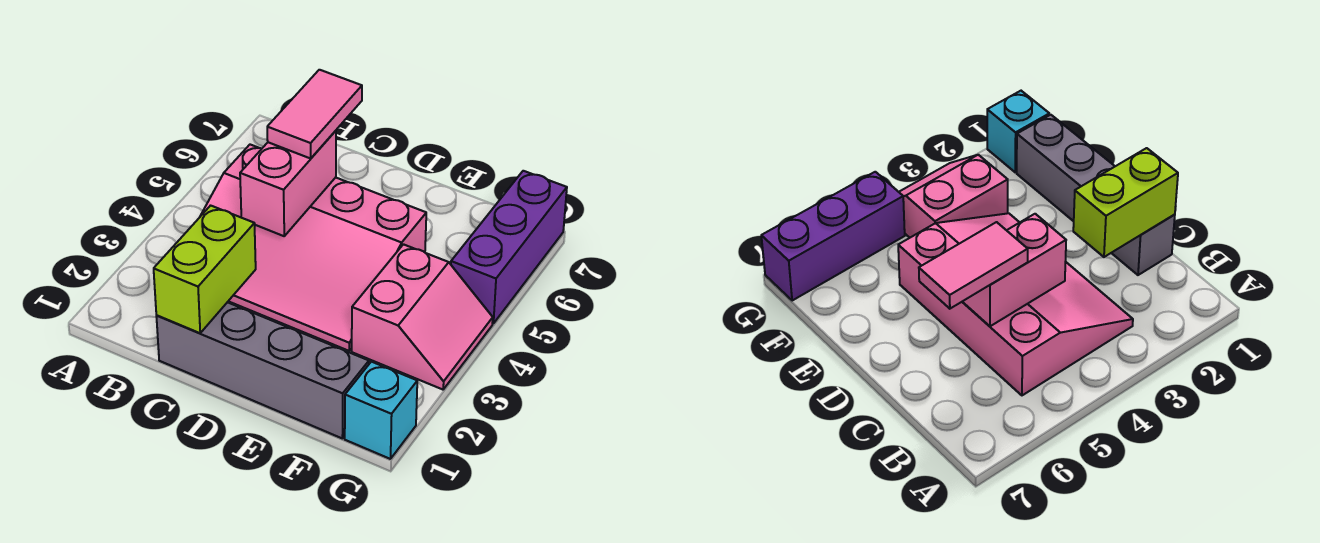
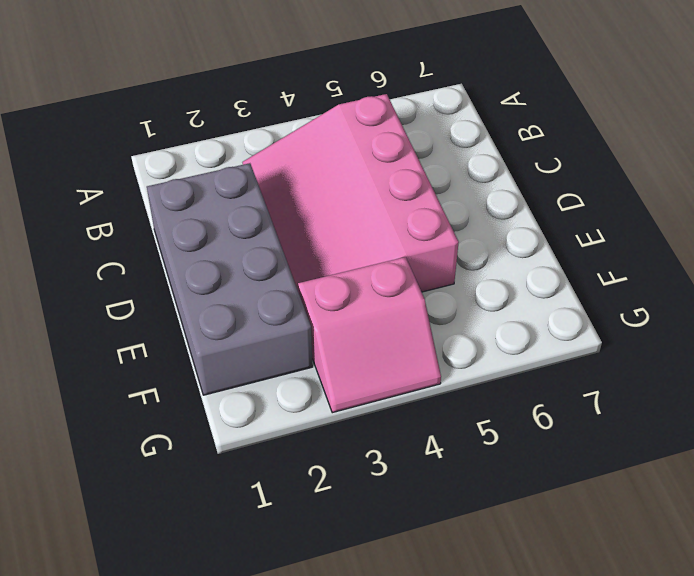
grey 2x4 brick [147,163,313,395] -> grey 1x4 brick [156,302,369,438]
none -> cyan 1x1 brick [345,362,417,459]
none -> purple 1x3 brick [451,171,567,324]

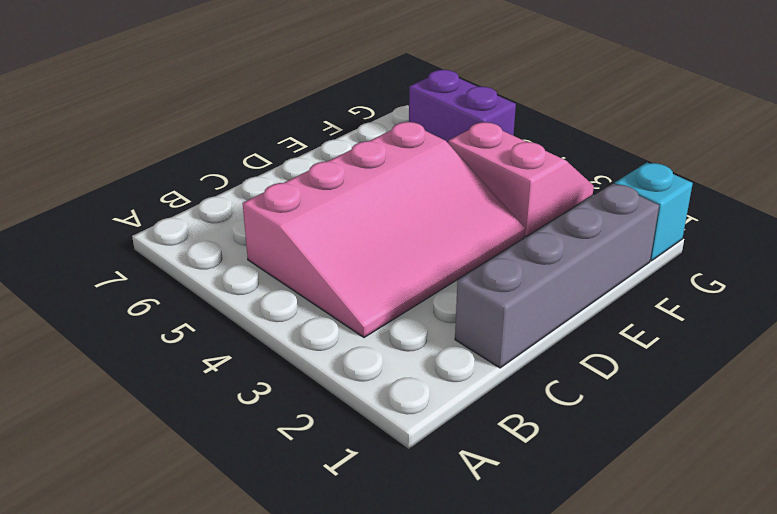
purple 1x2 brick [409,70,516,143] -> purple 1x3 brick [451,171,567,324]
none -> lime 1x2 brick [154,206,256,333]
none -> pink 1x2 brick [240,131,336,236]

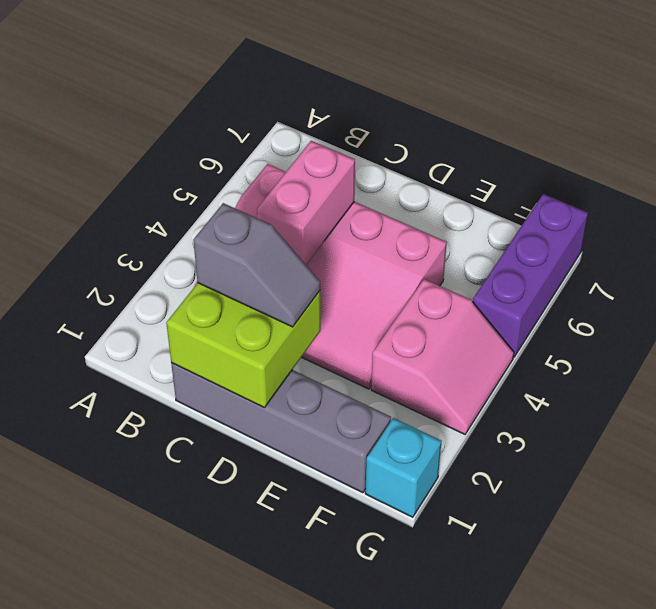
lime 2x2 brick [166,283,321,408] -> lime 1x2 brick [154,206,256,333]
grey 1x2 slope [193,203,320,327] -> none
none -> pink 1x2 tile [267,70,362,158]

